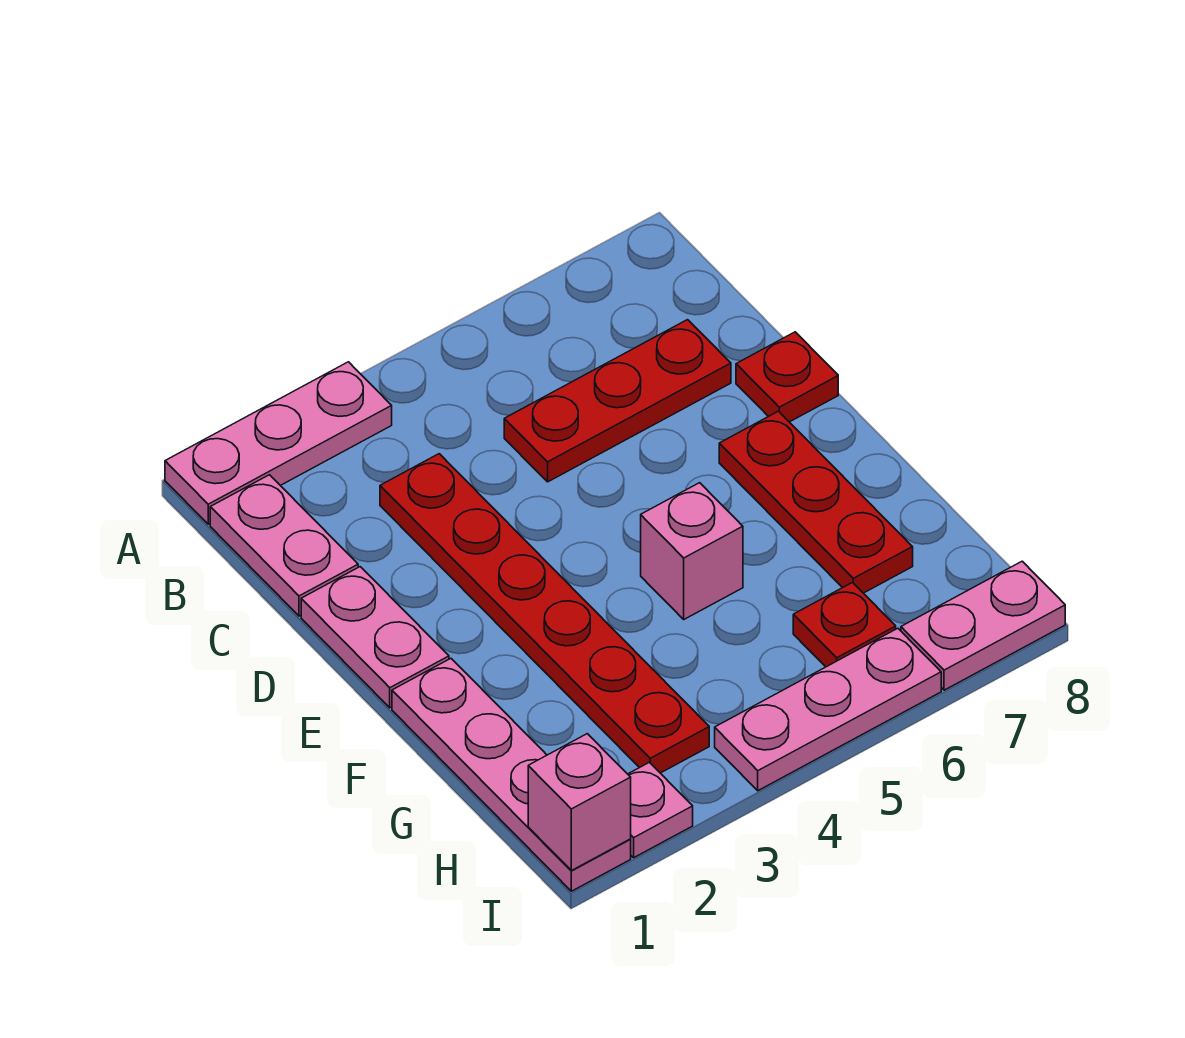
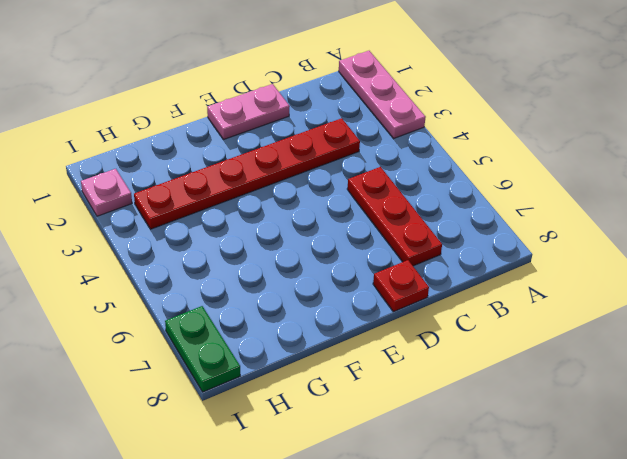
green 1x2 plate [165,306,240,392] -> pink 1x2 plate [901,561,1065,690]
none -> pink 1x2 plate [210,475,358,616]
none -> red 1x3 plate [719,411,913,593]
none -> pink 1x4 plate [392,659,631,891]

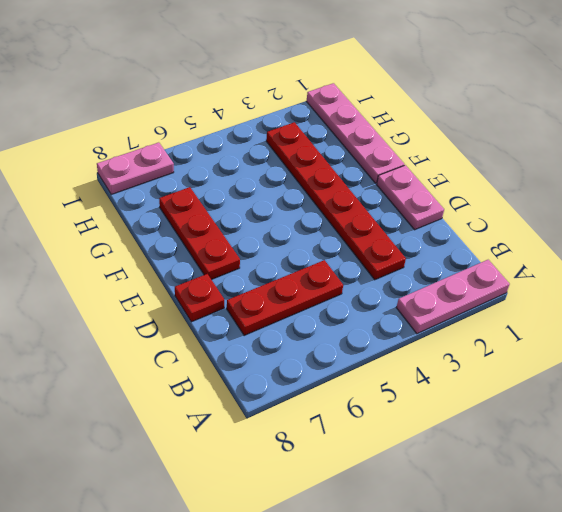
none -> pink 1x2 plate [210,475,358,616]
none -> pink 1x1 brick [641,483,743,619]
none -> red 1x1 plate [793,583,896,667]

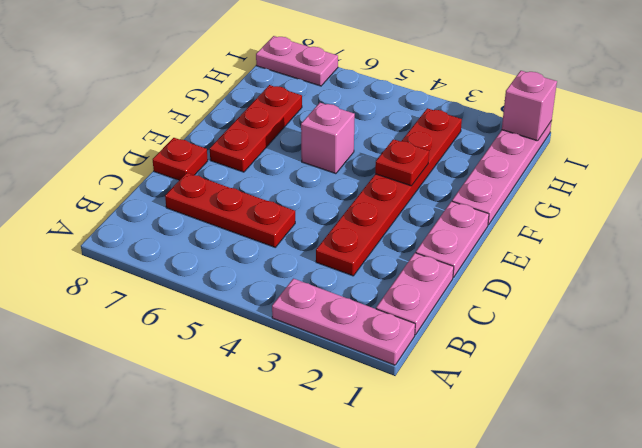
red 1x1 plate [375,139,429,186] -> red 1x1 plate moved to [793,583,896,667]
none -> pink 1x1 plate [628,762,693,858]
none -> pink 1x3 plate [715,628,941,791]

